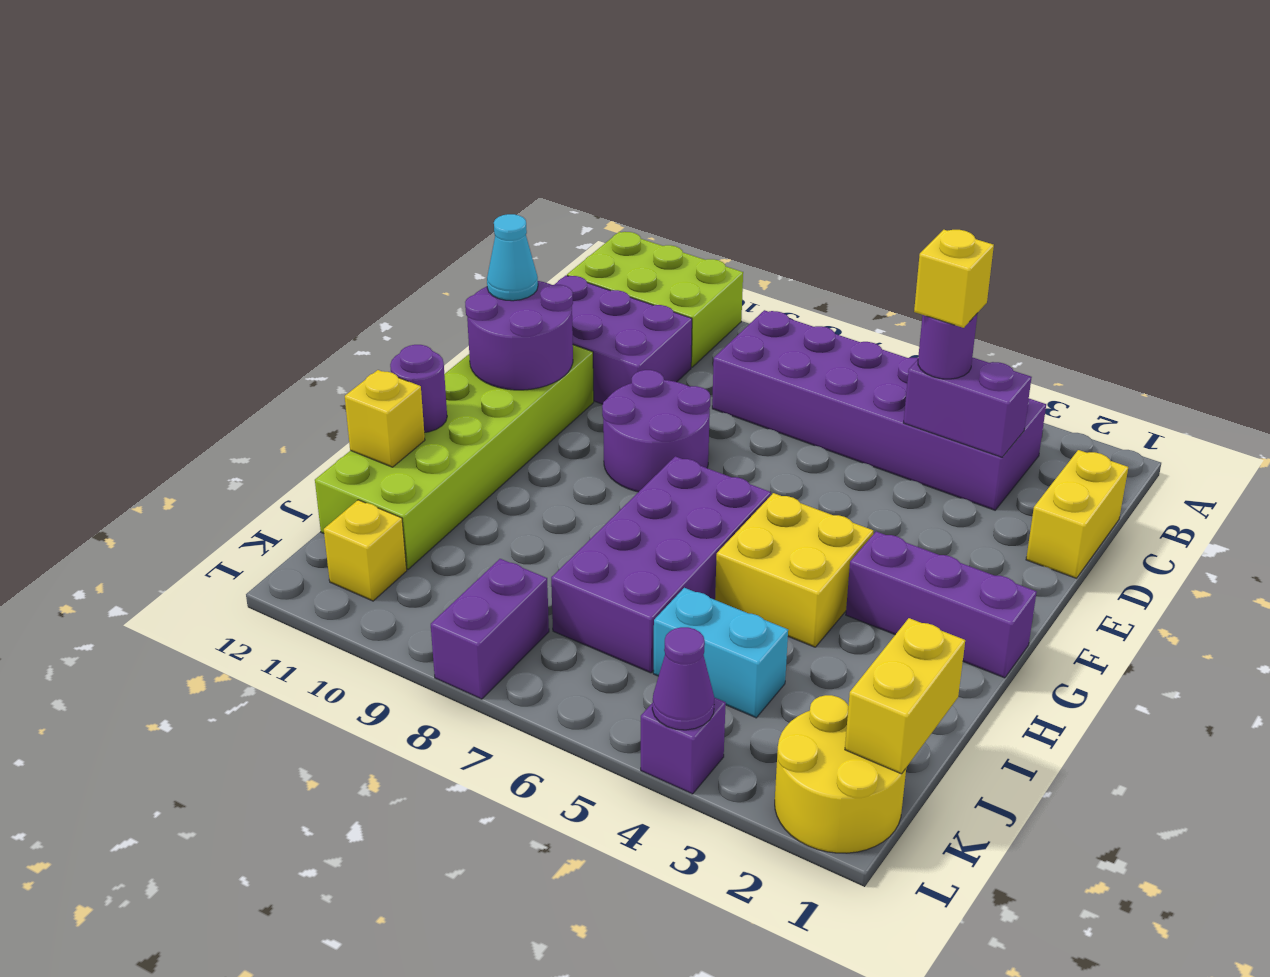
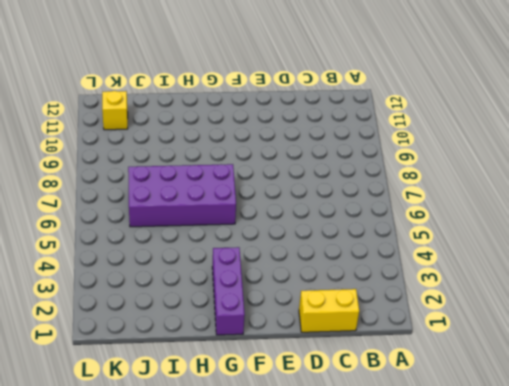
none -> lime 2x3 brick [567,232,743,367]
none -> purple 2x6 brick [712,310,1046,510]
none -> purple 2x3 brick [555,276,692,404]

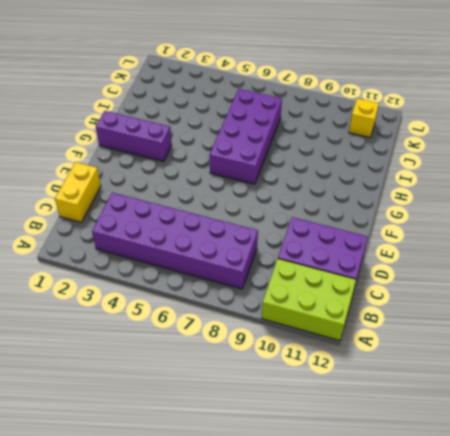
none -> purple 2x2 round brick [602,370,710,492]
none -> lime 2x6 brick [315,345,594,569]
none -> yellow 2x2 brick [715,493,873,647]

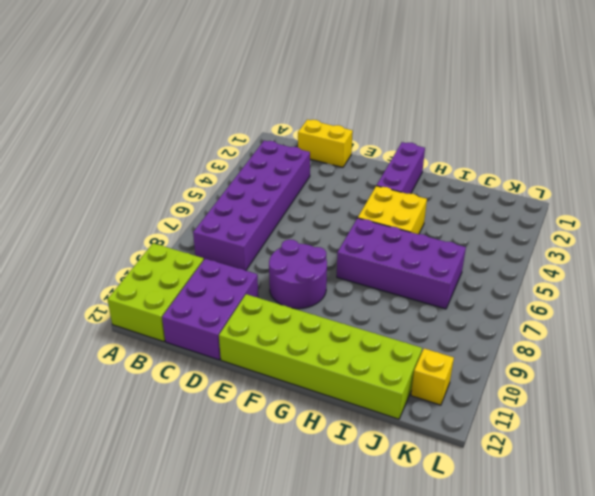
none -> cyan 1x2 brick [653,588,788,718]
none -> yellow 2x2 round brick [775,695,906,853]
none -> purple 1x2 brick [431,559,549,699]

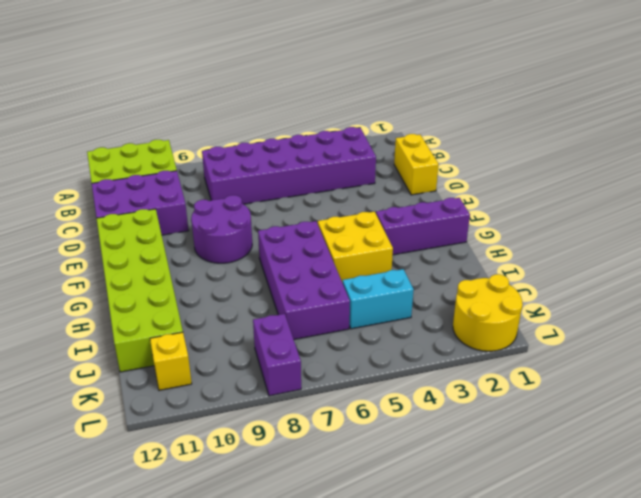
none -> purple 1x1 brick [641,698,726,794]
none -> purple 1x2 brick [904,357,1032,457]
none -> purple 2x2 round brick [465,281,573,390]

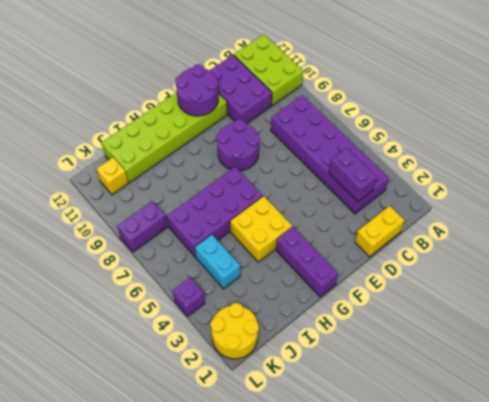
none -> purple 1x1 round brick [390,345,447,433]
none -> yellow 1x1 brick [345,370,425,467]
none -> yellow 1x2 brick [845,618,965,774]

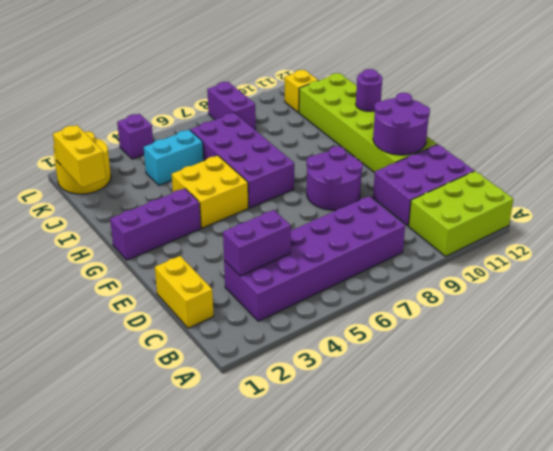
none -> yellow 1x1 brick [345,370,425,467]
none -> purple 1x1 cone [652,627,714,730]
none -> purple 1x1 round brick [918,314,977,379]

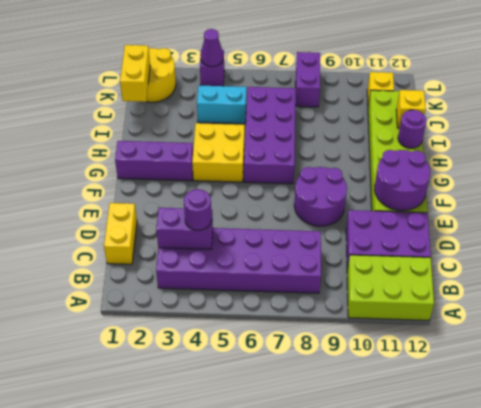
none -> cyan 1x1 cone [487,214,538,301]
none -> yellow 1x1 brick [914,230,994,328]

